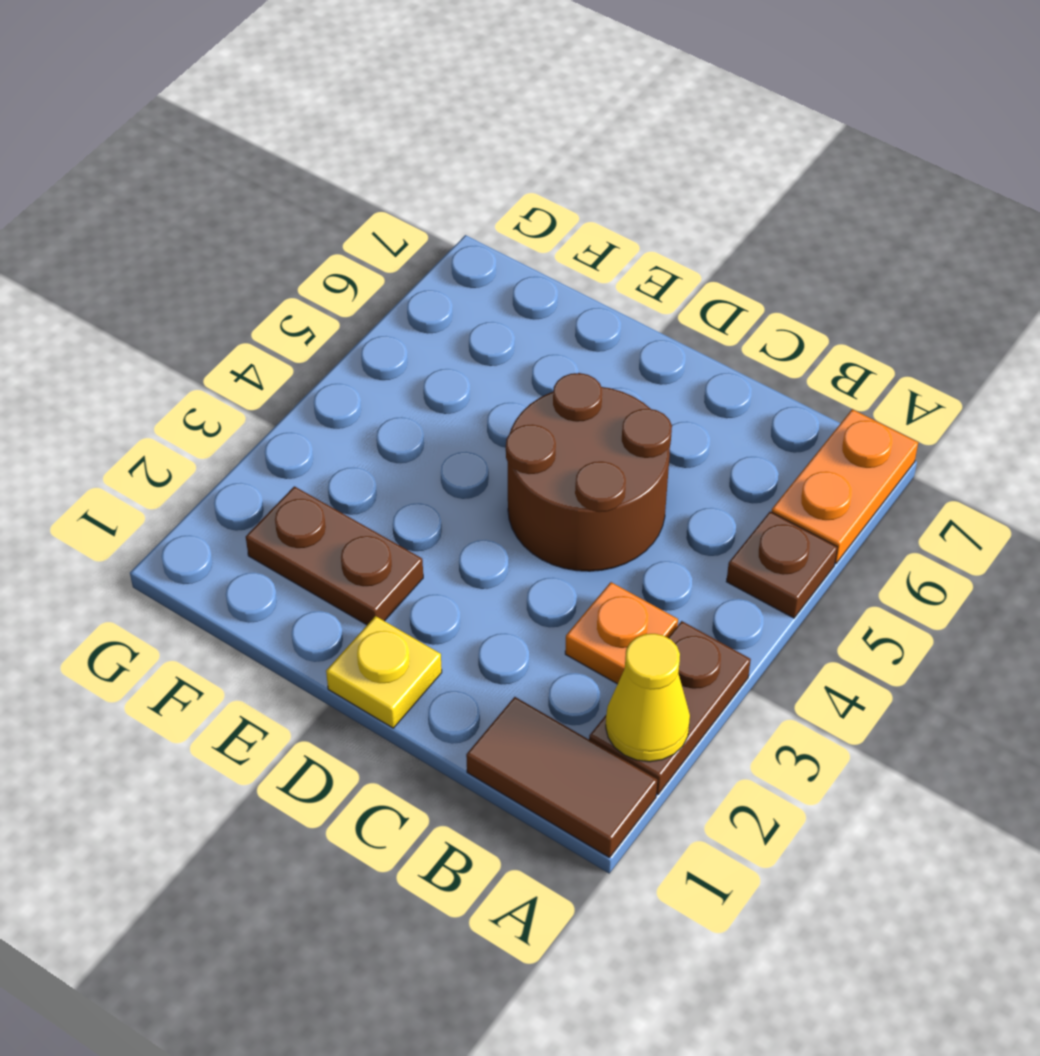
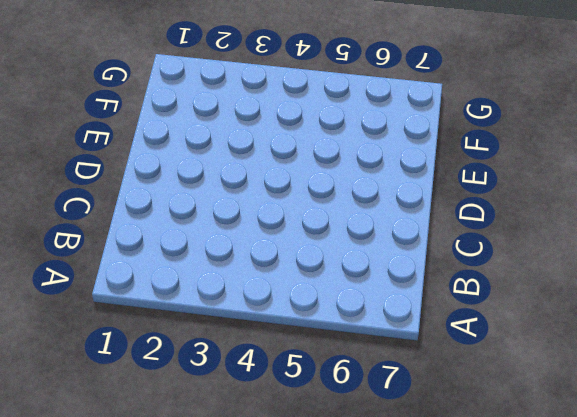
none -> brown 1x2 tile [466,697,657,858]
none -> brown 1x2 plate [589,621,751,794]

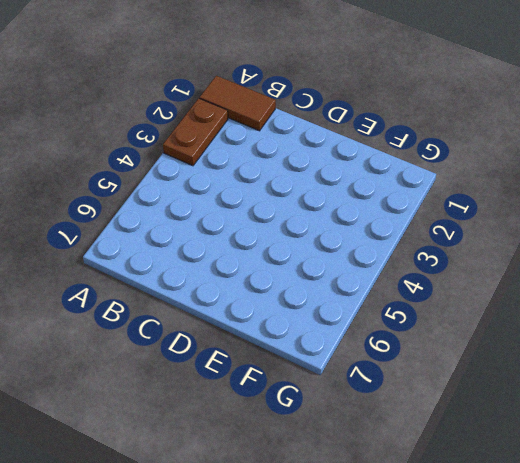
none -> brown 1x1 plate [726,512,837,618]
none -> orange 1x2 plate [772,409,918,563]

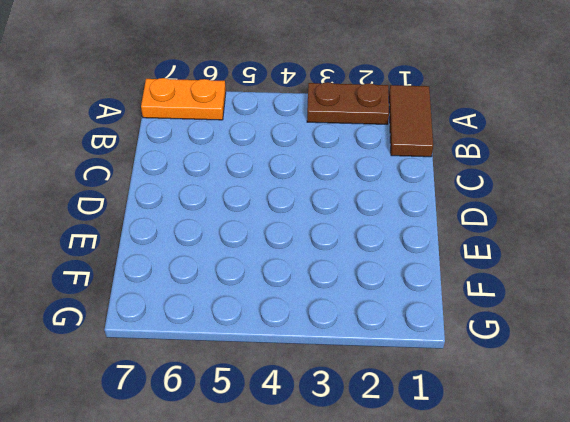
none -> brown 1x1 plate [726,512,837,618]
none -> orange 1x1 plate [565,582,678,684]

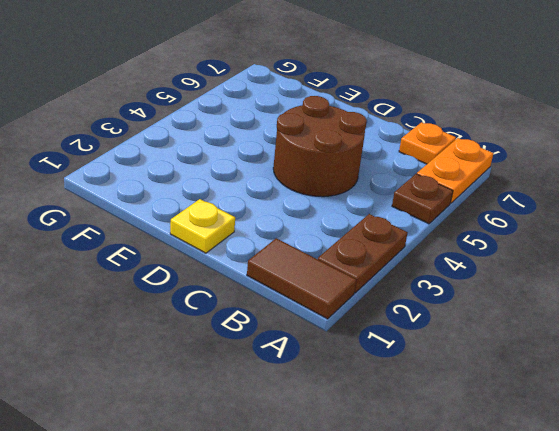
orange 1x1 plate [399,122,456,164] -> orange 1x1 plate moved to [565,582,678,684]
none -> brown 1x2 plate [246,486,423,625]
none -> yellow 1x1 cone [606,634,690,762]

